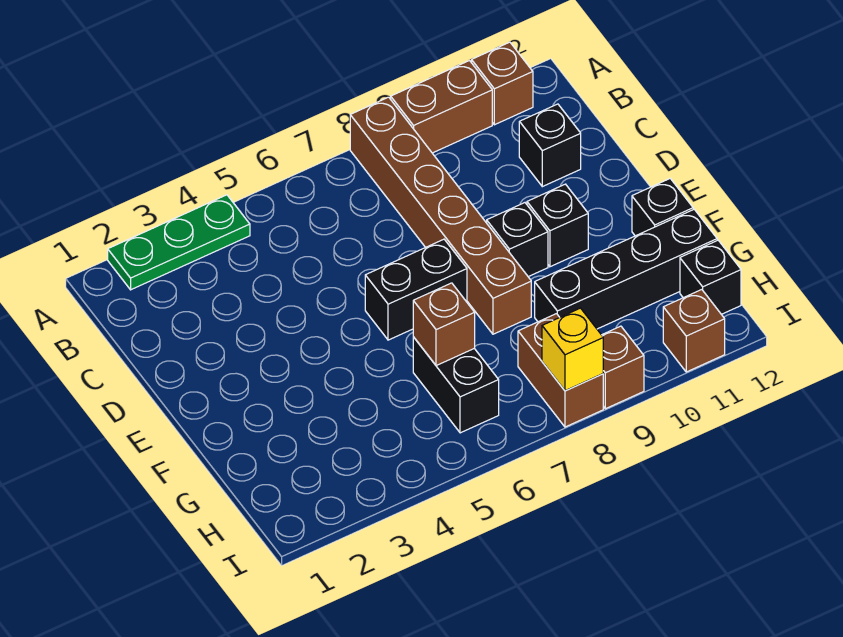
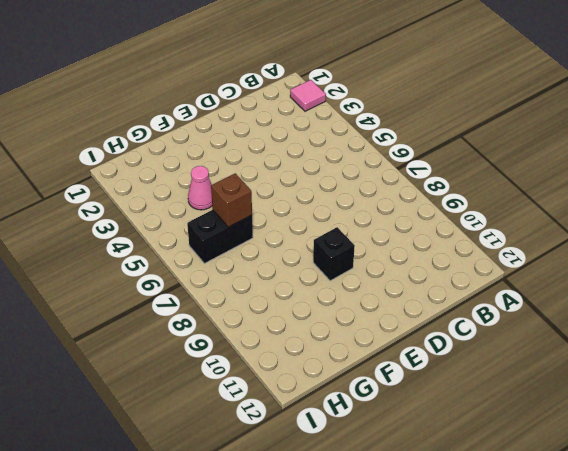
pink 1x1 tile [290,80,326,111] -> green 1x3 plate [108,195,250,290]
pink 1x1 cone [188,166,212,210] -> none
none -> brown 1x6 brick [350,97,531,334]
none -> brown 1x2 brick [391,61,492,153]
none -> brown 1x1 brick [472,42,533,125]

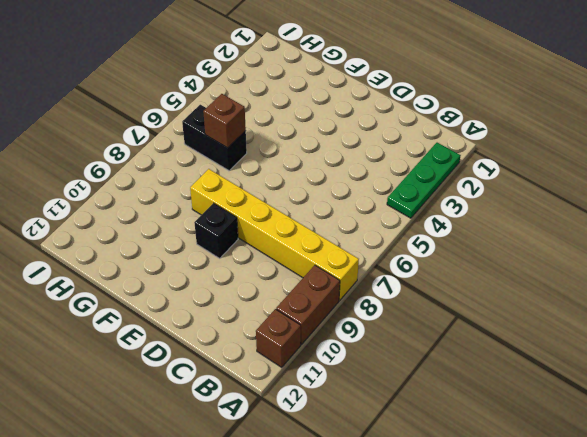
yellow 1x6 brick [190,169,359,300] -> brown 1x6 brick [350,97,531,334]
none -> black 1x1 brick [519,104,581,187]
none -> black 1x2 brick [365,239,467,340]
none -> black 1x1 brick [527,184,588,267]

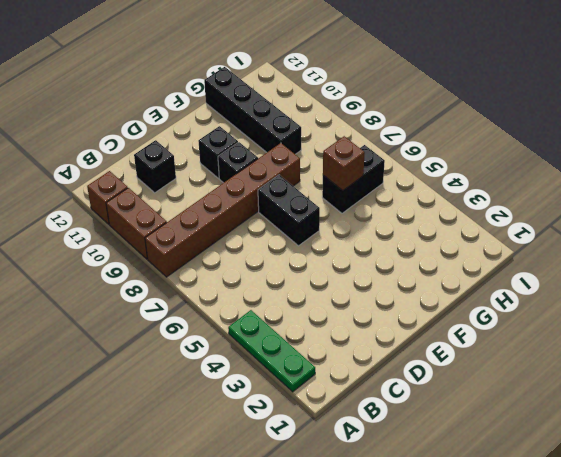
none -> black 1x1 brick [632,179,693,236]
none -> brown 1x2 brick [518,314,603,427]
none -> black 1x1 brick [680,240,741,314]

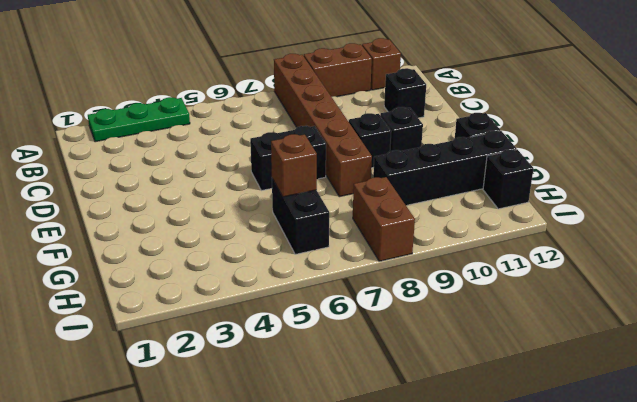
none -> brown 1x1 brick [602,326,644,409]
none -> brown 1x1 brick [663,290,725,372]
none -> yellow 1x1 brick [542,308,603,391]

